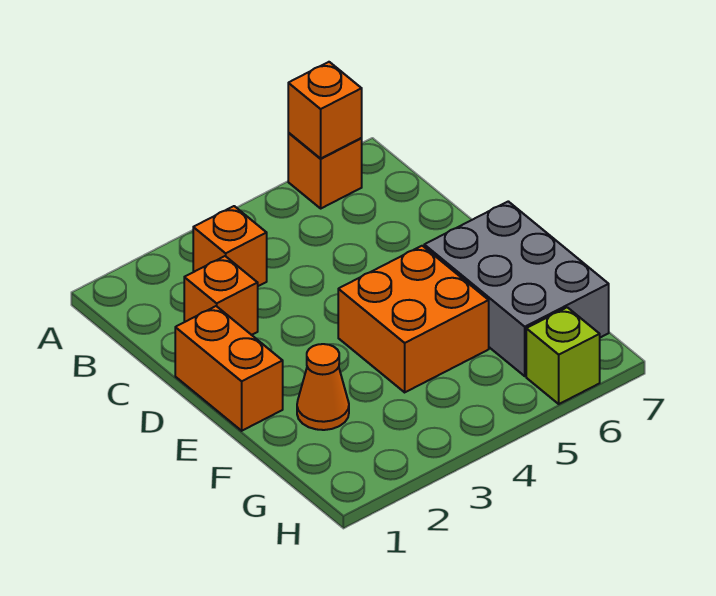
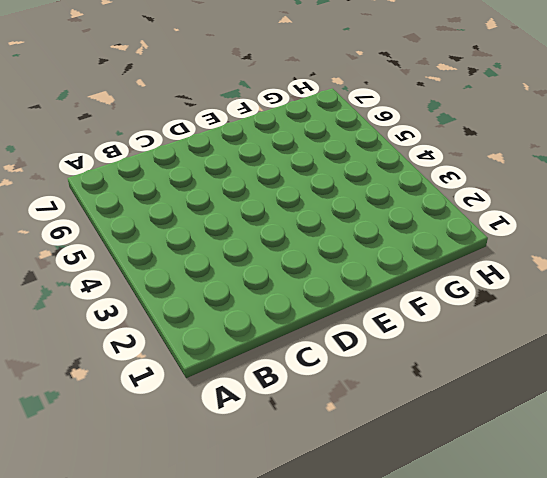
none -> orange 1x1 brick [288,133,362,208]
none -> orange 1x1 brick [193,206,267,286]

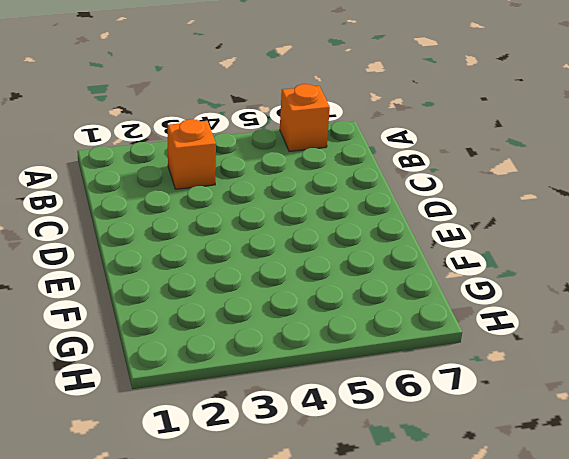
none -> orange 1x1 brick [184,256,258,335]
none -> orange 1x2 brick [175,306,283,431]

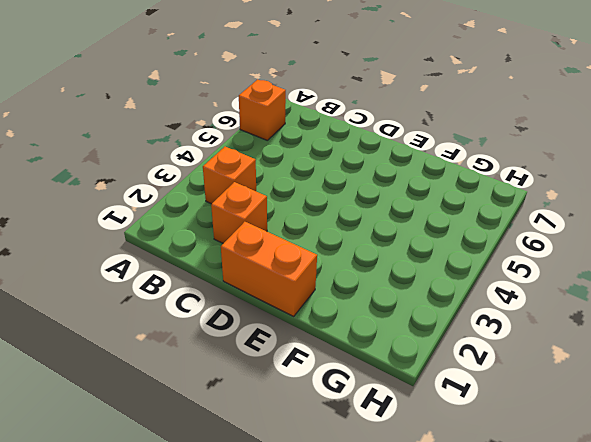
none -> orange 2x2 brick [338,246,489,392]
none -> grey 2x3 brick [424,201,609,376]

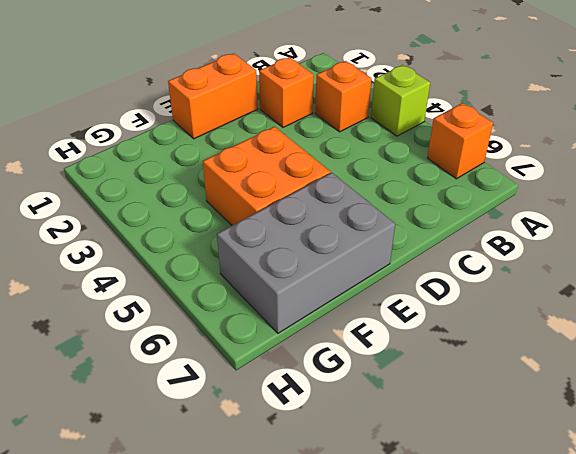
lime 1x1 brick [371,65,430,136] -> lime 1x1 brick moved to [526,307,600,404]
none -> orange 1x1 cone [297,344,349,430]
none -> orange 1x1 brick [288,62,362,158]

